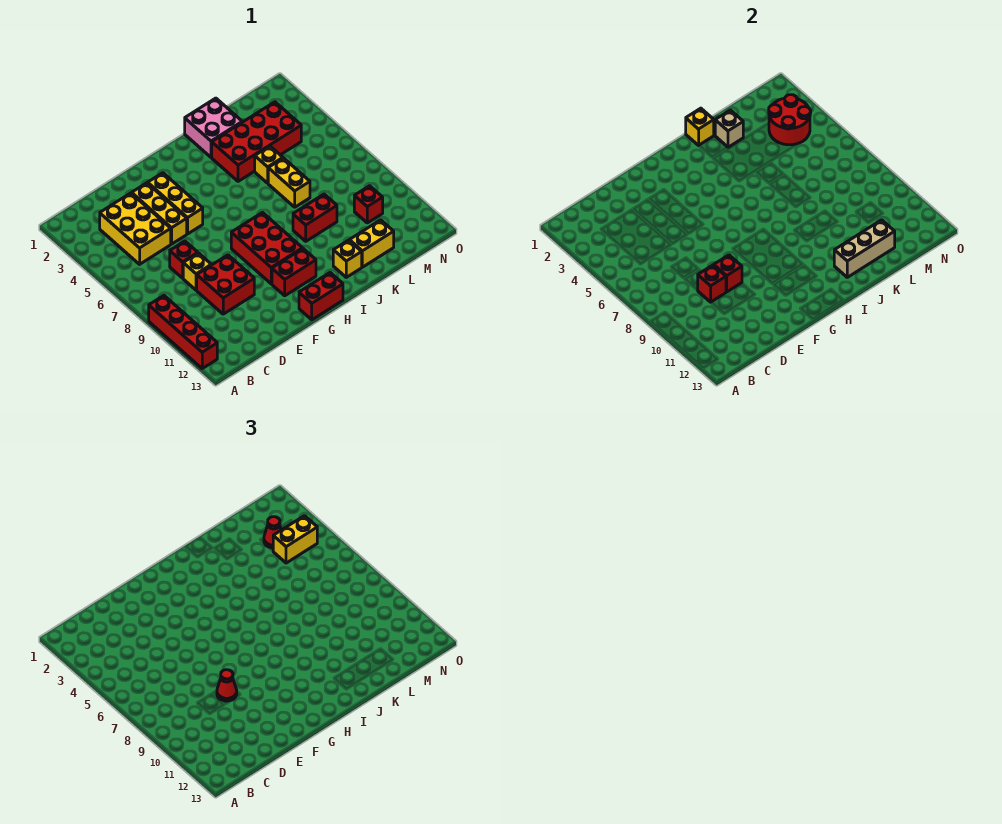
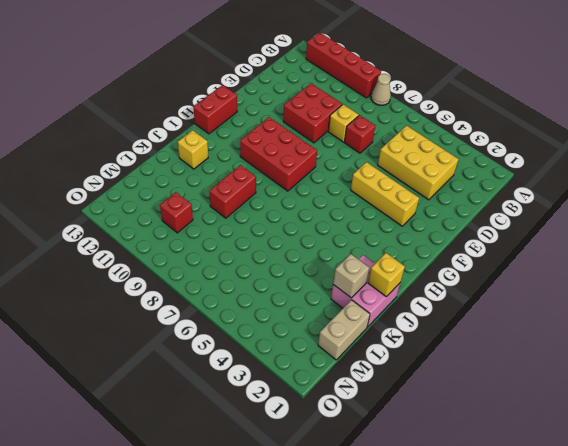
tan 1x1 cone [371,74,391,105] -> none
tan 1x2 brick [318,300,370,360] -> none
none -> yellow 1x3 brick [132,183,187,244]
none -> red 1x2 brick [272,249,316,296]
none -> red 2x4 brick [212,102,301,181]

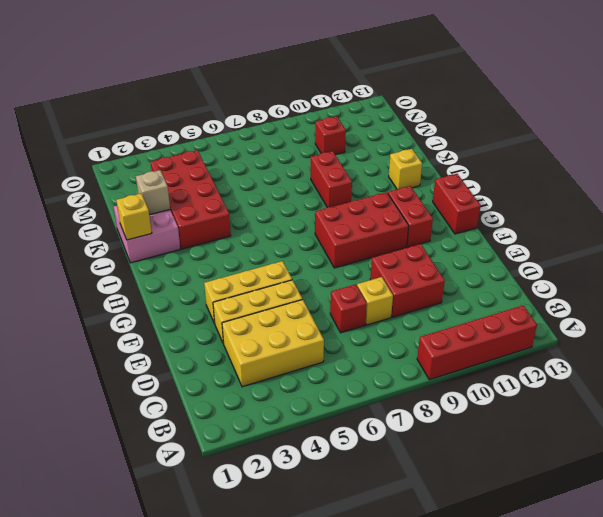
none -> yellow 1x1 brick [255,146,283,183]
none -> yellow 1x2 brick [268,158,310,207]
none -> yellow 1x2 brick [349,220,394,267]

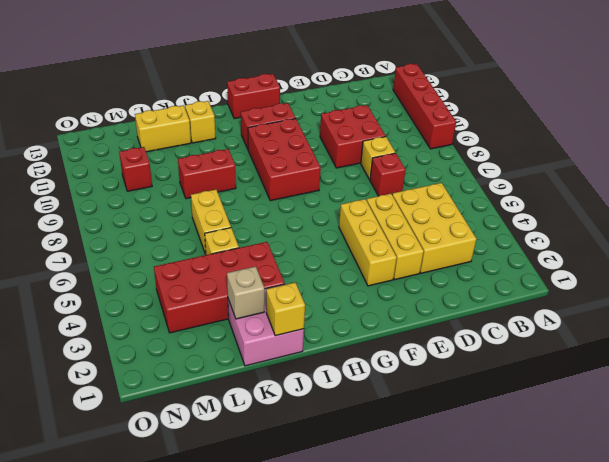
none -> red 1x1 brick [698,265,726,302]
none -> red 1x1 brick [714,255,742,292]
none -> tan 1x3 brick [834,220,895,277]

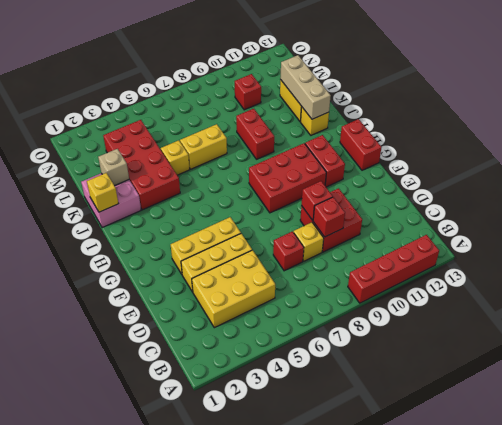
none -> red 2x2 round brick [769,95,811,145]
none -> red 1x1 cone [217,670,237,701]
none -> red 1x1 cone [264,517,281,548]

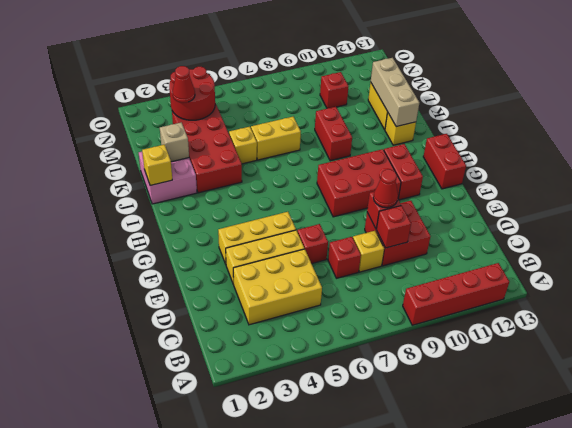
red 1x1 brick [297,224,328,264] -> none
none -> yellow 1x2 brick [273,516,317,563]

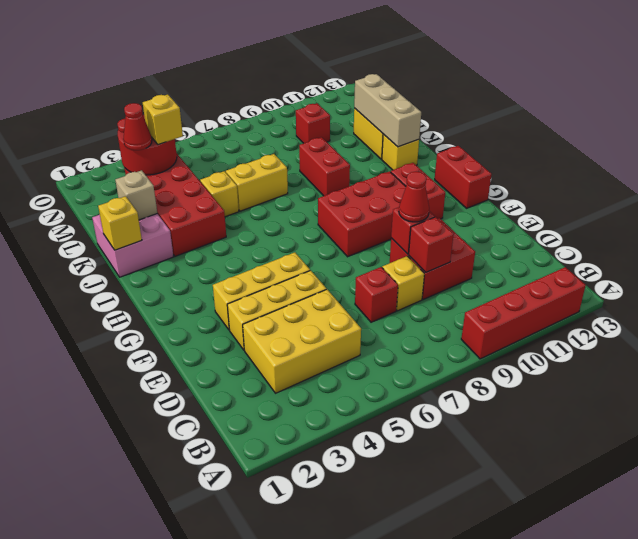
yellow 1x1 brick [143,94,183,145] -> yellow 1x2 brick [273,516,317,563]

